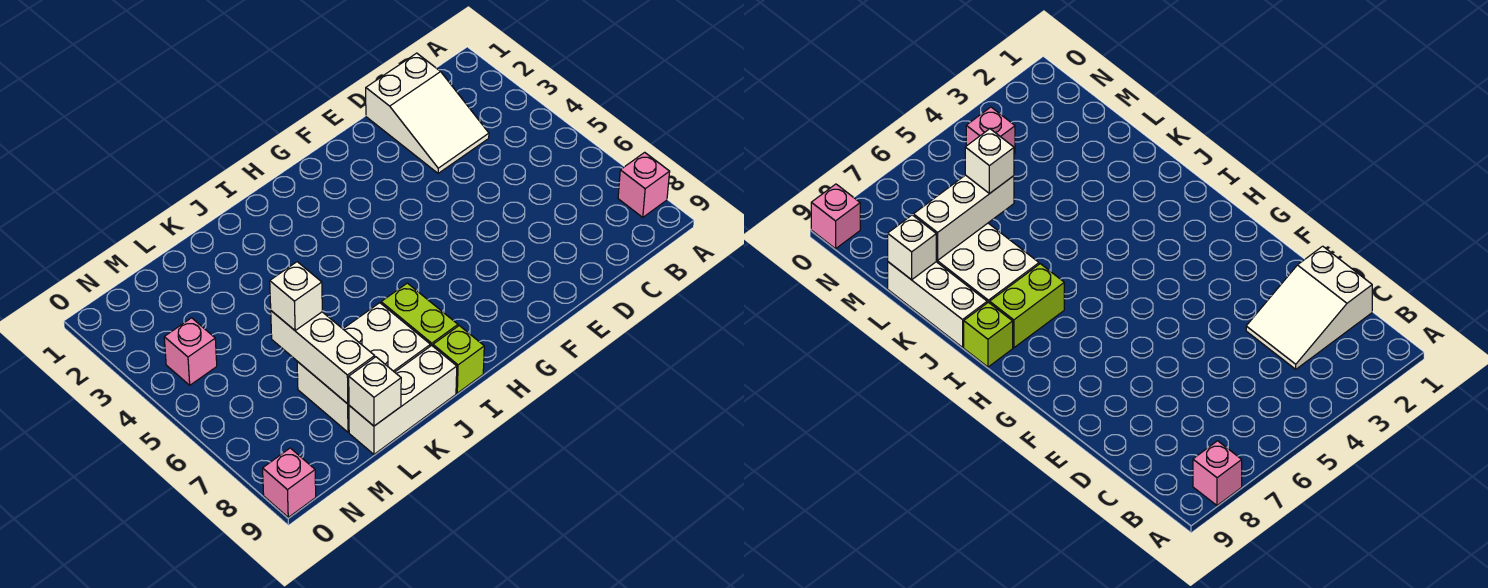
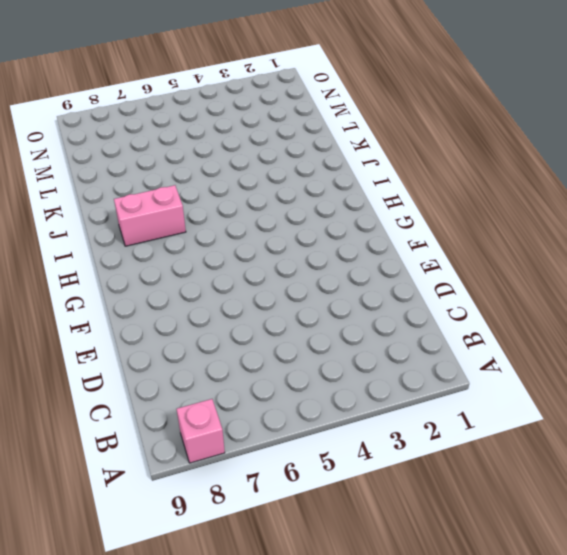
pink 1x2 brick [114,185,186,246] -> lime 1x2 brick [381,283,458,346]
none -> white 2x3 slope [366,53,489,173]
none -> lime 1x1 brick [433,326,484,393]

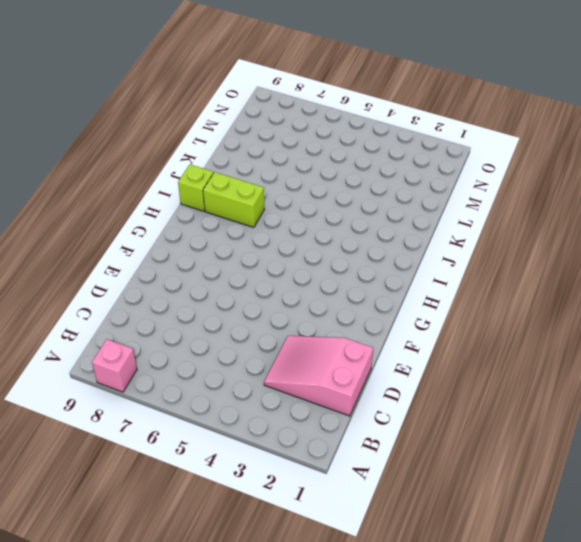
pink 2x3 slope [264,336,373,416] -> white 2x3 slope [366,53,489,173]
none -> white 2x3 brick [297,303,430,432]
none -> white 1x3 brick [349,346,457,454]

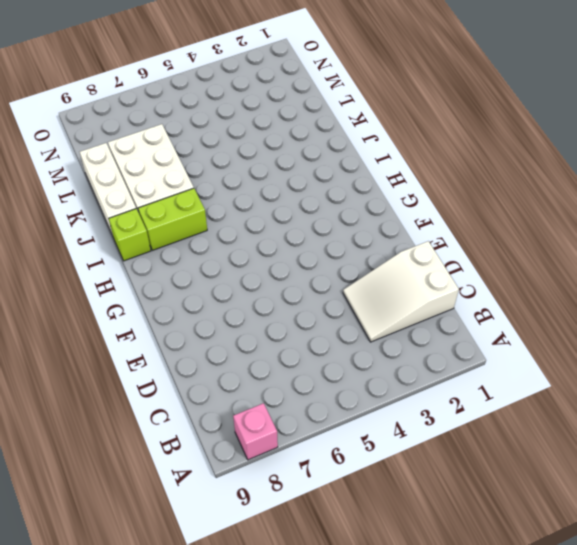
none -> pink 1x1 brick [164,318,217,385]
none -> pink 1x1 brick [263,448,316,517]

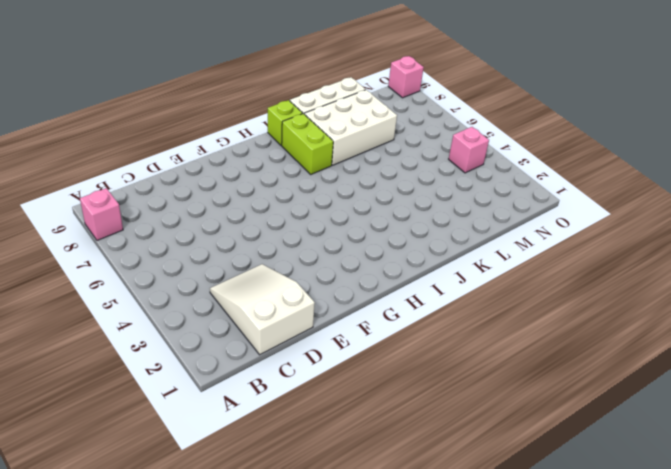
none -> white 1x3 brick [271,311,375,404]
none -> white 1x1 brick [349,357,401,426]

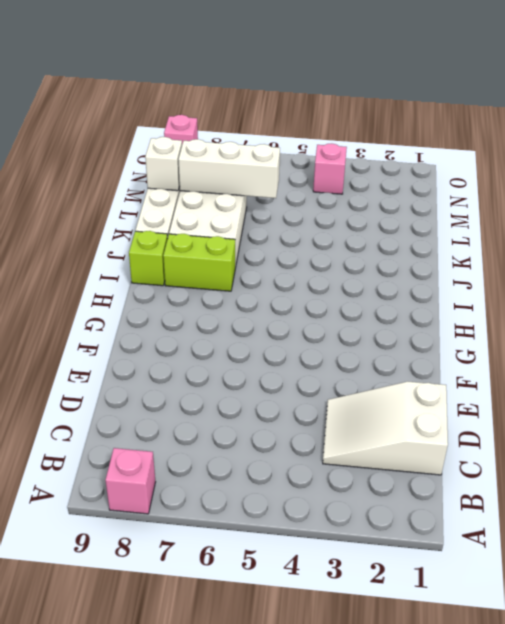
none -> white 1x1 brick [270,262,322,330]

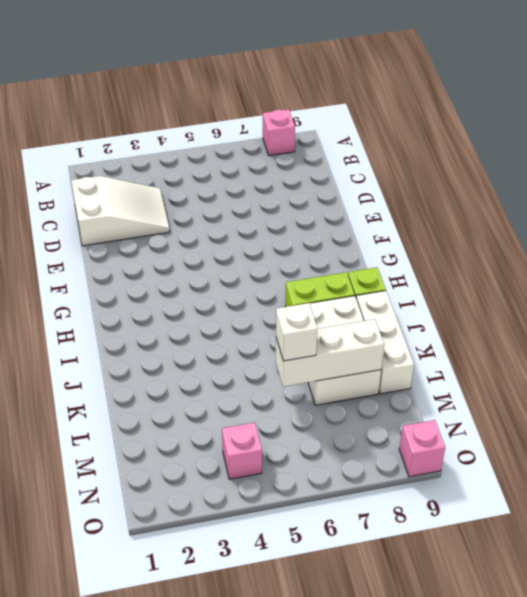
none -> white 1x1 brick [349,357,401,426]

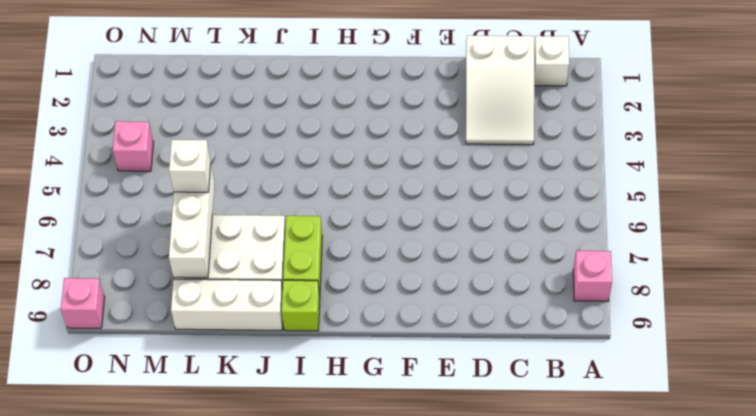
white 1x1 brick [534,36,569,86] -> white 1x1 brick moved to [349,357,401,426]

